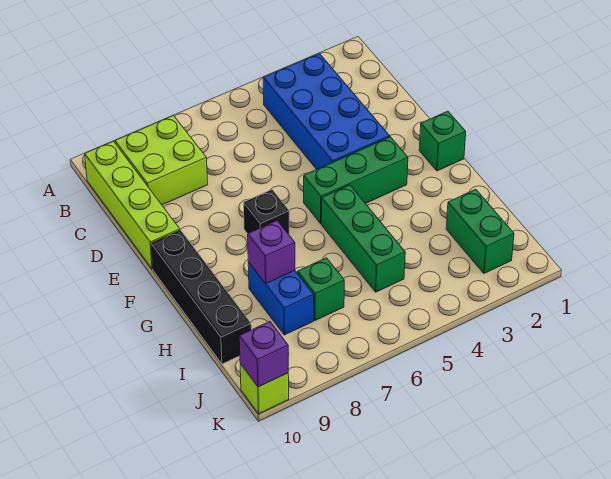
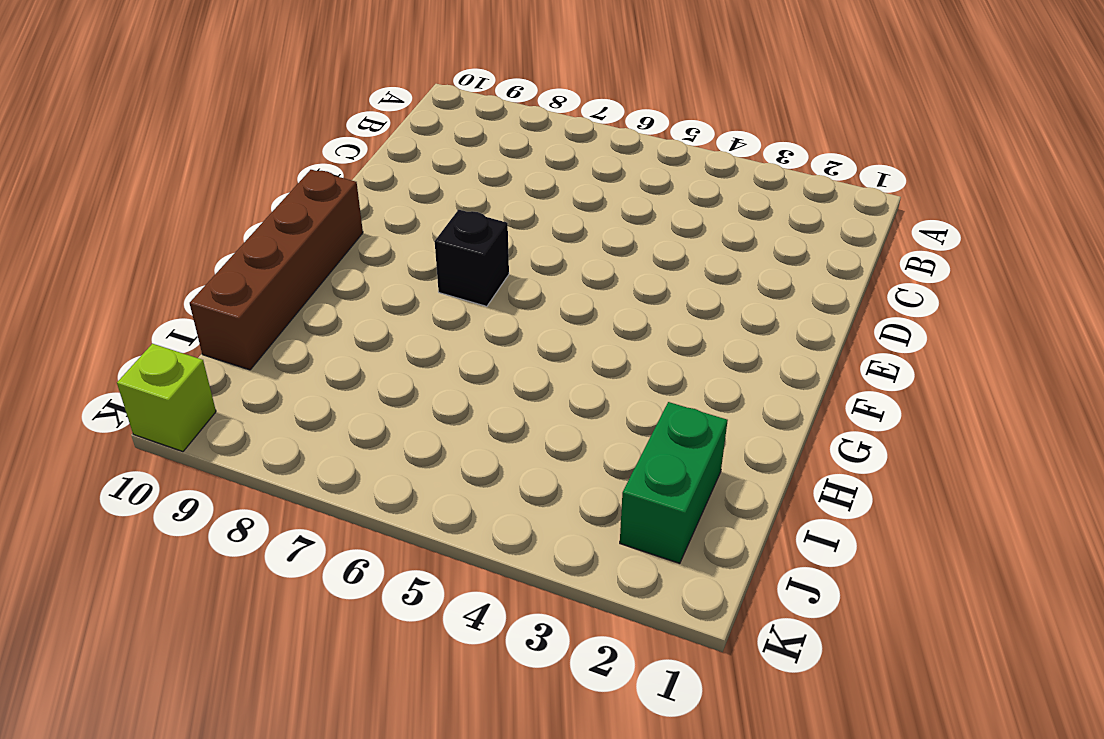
brown 1x4 brick [190,170,363,370] -> black 1x4 brick [151,230,251,364]
none -> blue 2x4 brick [263,53,390,169]
none -> lime 2x2 brick [115,116,208,205]
none -> lime 1x4 brick [85,141,180,269]

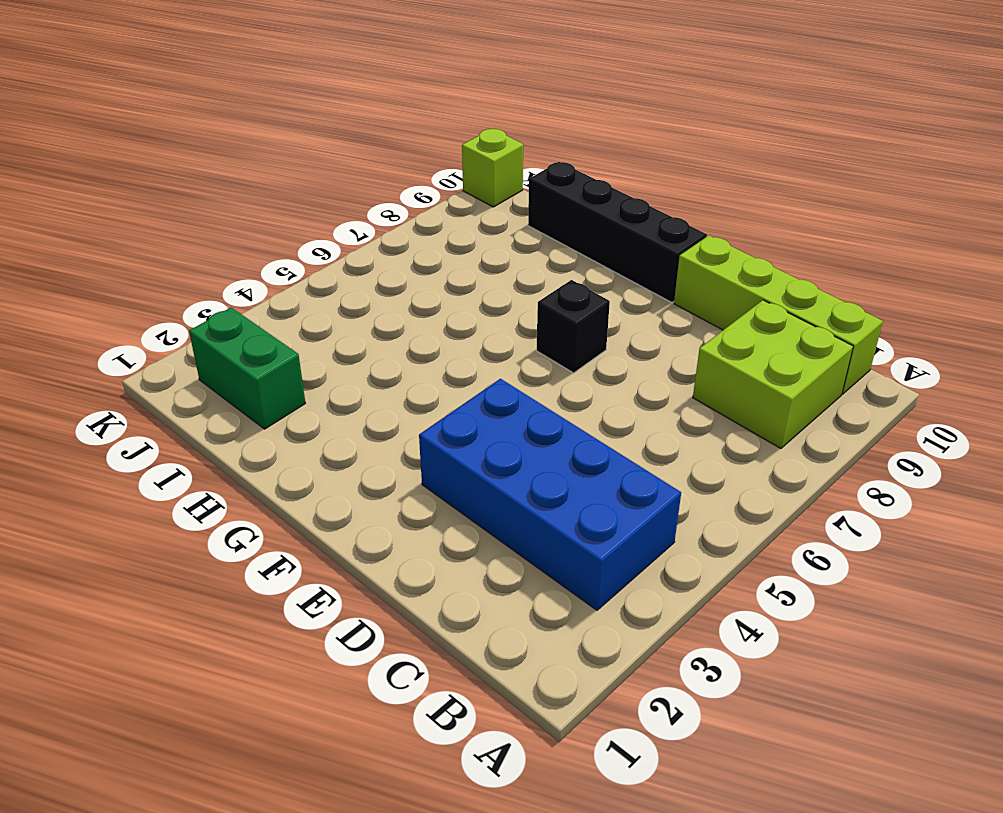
none -> green 1x1 brick [419,111,466,171]
none -> green 1x3 brick [304,137,408,223]
none -> green 1x3 brick [321,185,405,292]

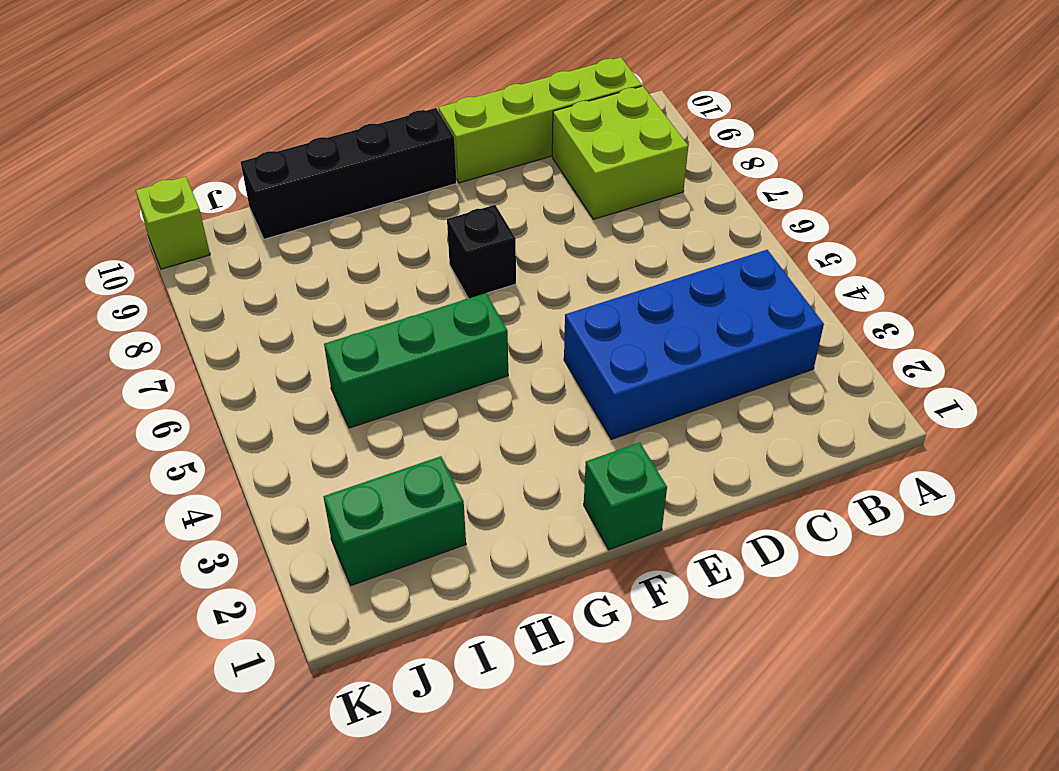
none -> green 1x3 brick [304,137,408,223]
none -> blue 1x2 brick [248,262,314,335]
none -> green 1x1 brick [297,258,344,321]

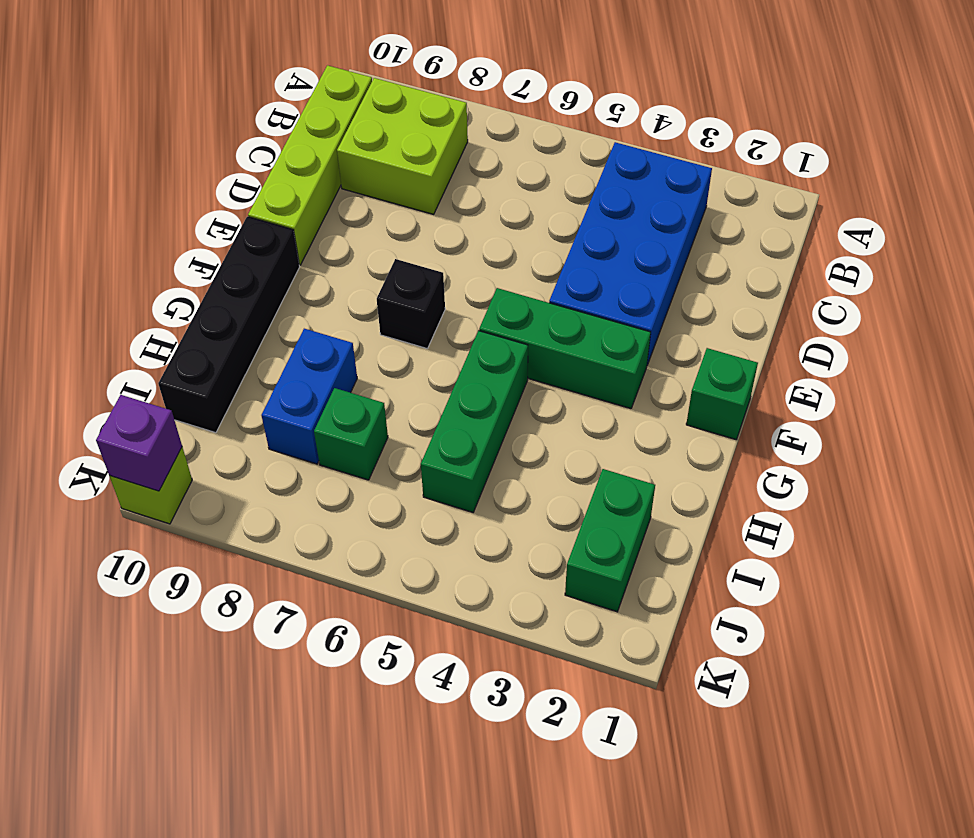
none -> purple 1x1 brick [248,220,295,284]

